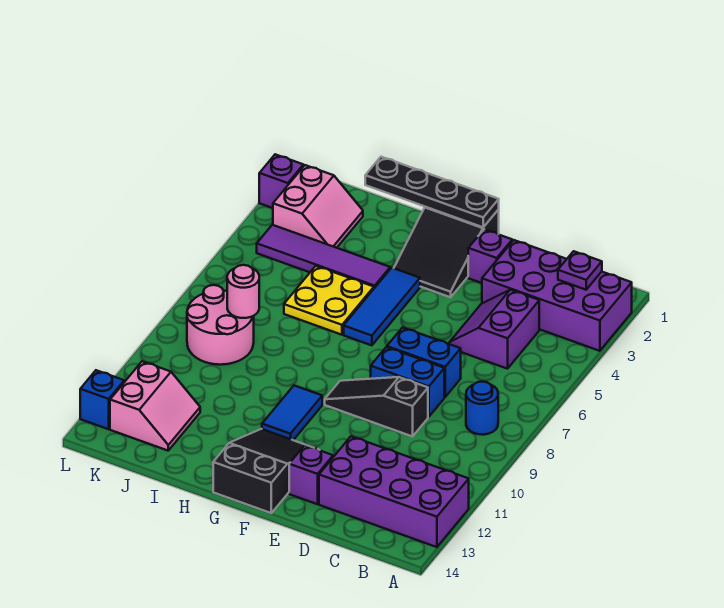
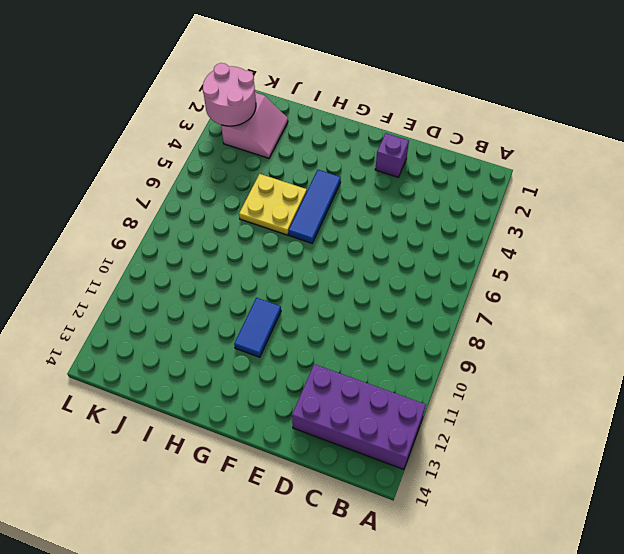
pink 2x2 round brick [203,63,256,126] -> pink 2x2 round brick moved to [187,285,254,365]
none -> purple 2x4 brick [482,240,632,351]
none -> blue 1x1 round brick [466,382,498,435]
none -> purple 2x2 slope [449,290,539,369]

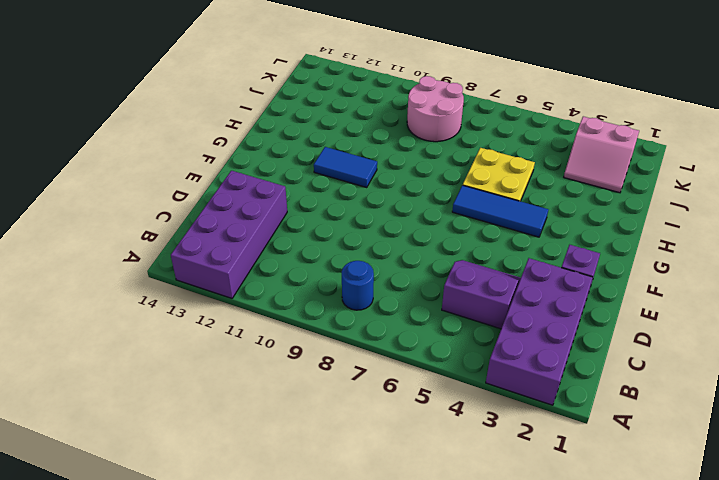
none -> blue 1x2 brick [387,328,461,397]
none -> blue 1x2 brick [371,347,444,417]
none -> black 1x3 slope [325,377,428,436]

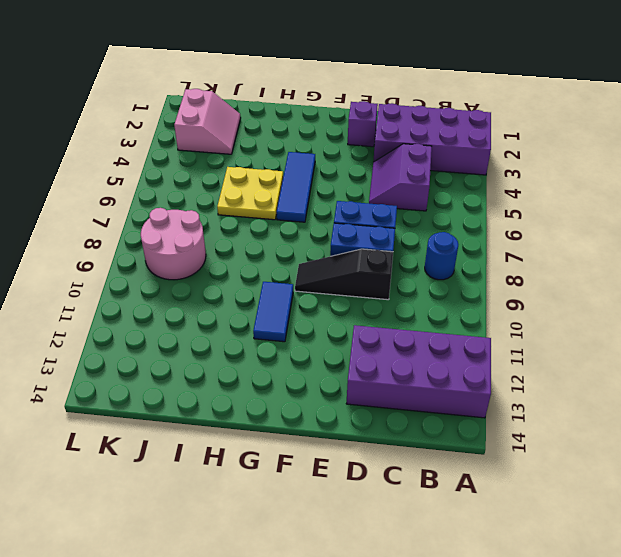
none -> purple 1x1 brick [289,445,333,504]
none -> black 2x3 slope [394,207,499,297]
none -> black 2x3 slope [213,429,319,513]

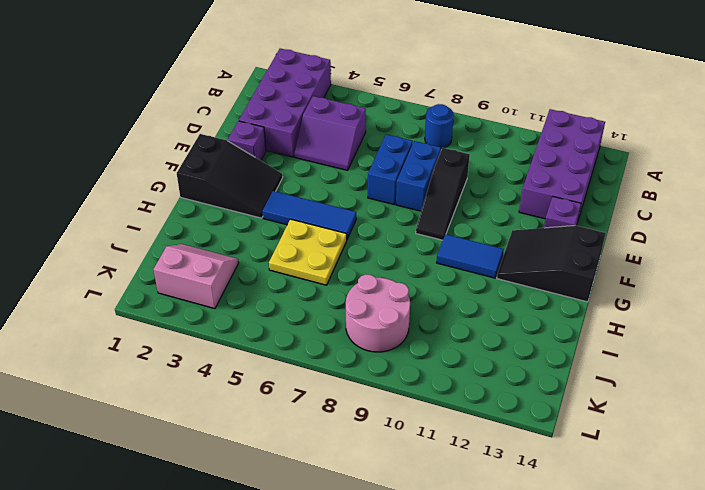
none -> purple 1x4 tile [257,225,390,288]
none -> pink 2x2 slope [110,361,200,451]
none -> purple 1x1 brick [259,154,303,208]

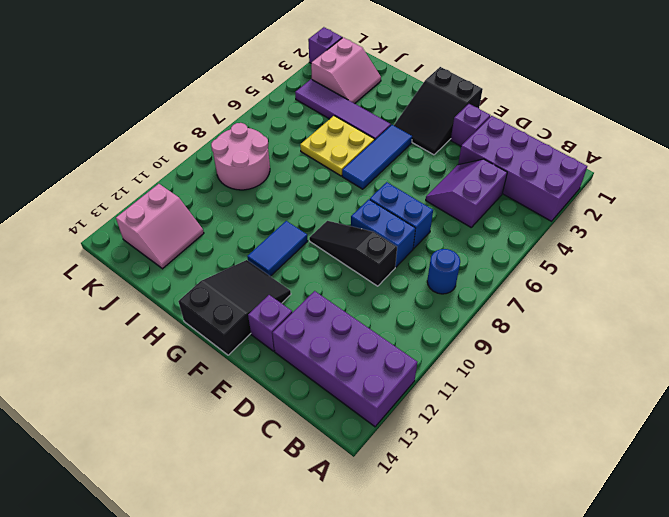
none -> blue 1x1 brick [80,370,124,429]
none -> purple 1x1 plate [558,251,602,290]
none -> black 1x4 plate [365,157,499,227]

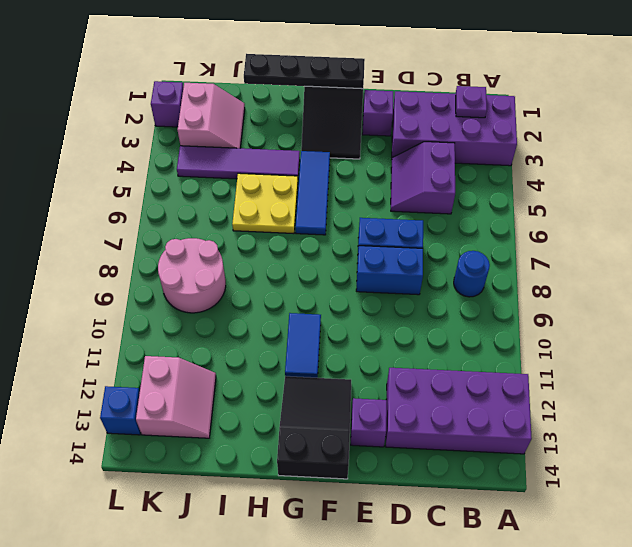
none -> black 1x3 slope [325,377,428,436]
none -> pink 1x1 round brick [227,265,259,318]

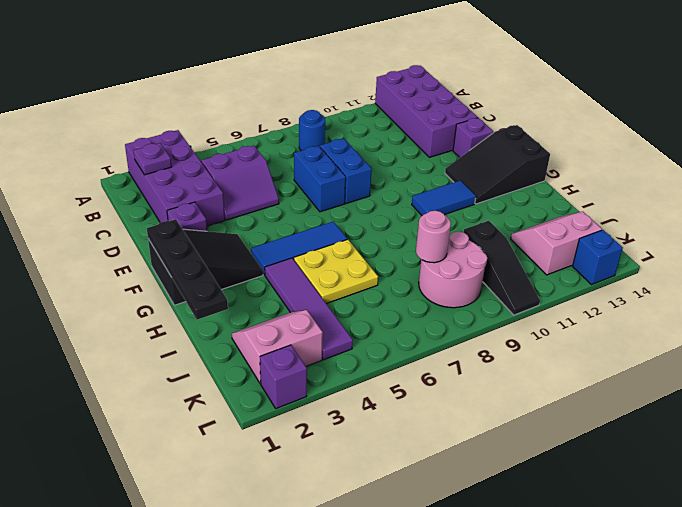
black 1x3 slope [464,221,540,315] -> black 1x3 slope moved to [325,377,428,436]

